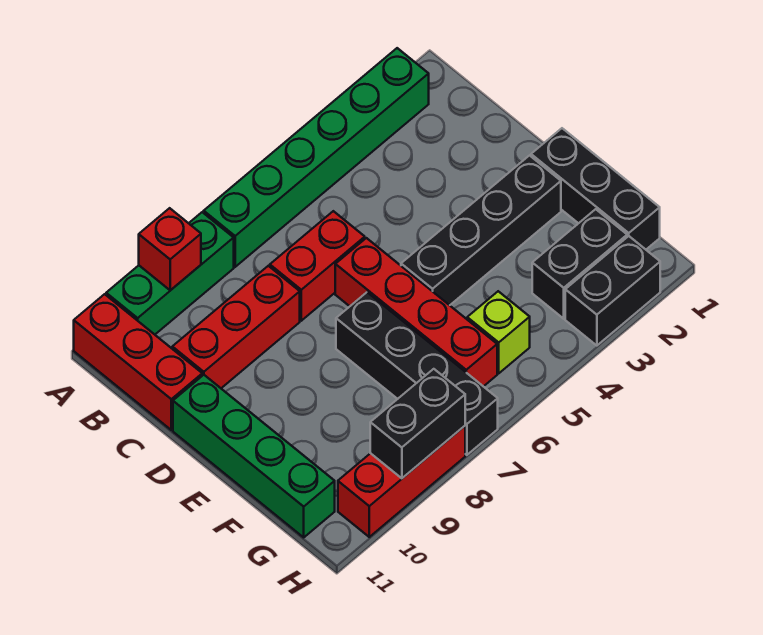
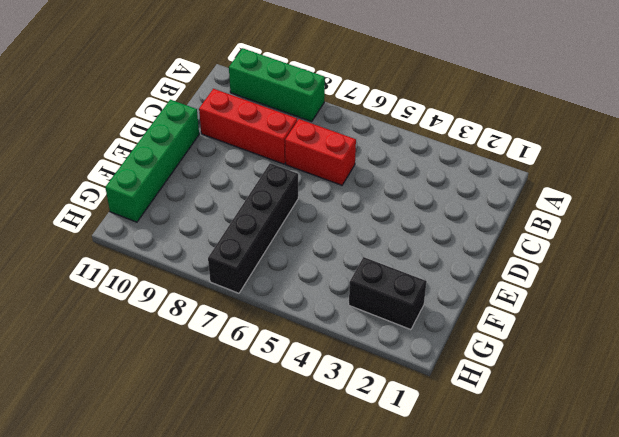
none -> green 1x6 brick [204,48,429,267]
none -> red 1x3 brick [74,294,202,430]
none -> red 1x4 brick [335,238,497,387]

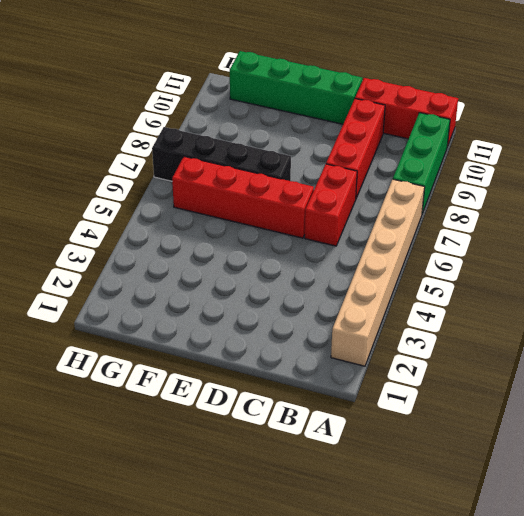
tan 1x6 brick [331,179,425,366] -> green 1x6 brick [204,48,429,267]
none -> black 1x3 brick [531,128,660,249]
none -> black 1x4 brick [401,156,561,305]
none -> black 1x2 brick [532,209,627,319]

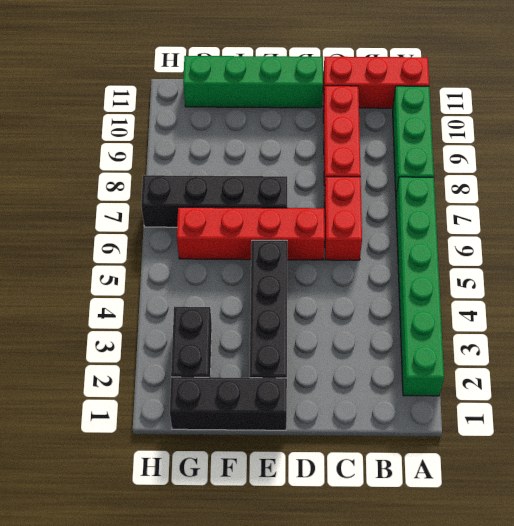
none -> lime 1x1 brick [467,291,530,373]
none -> black 1x2 brick [565,236,660,346]
none -> red 1x3 brick [338,426,465,537]

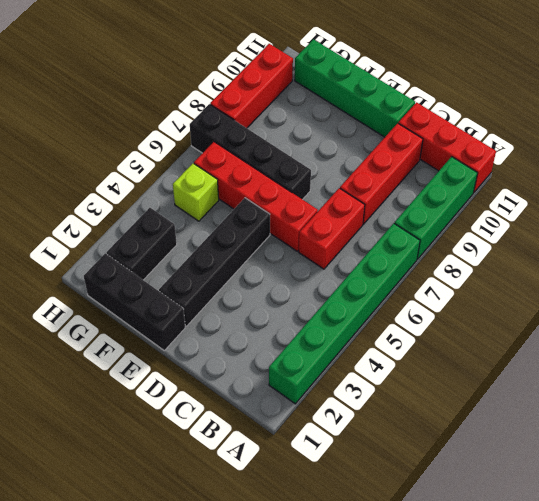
none -> black 1x2 brick [565,236,660,346]
none -> red 1x1 brick [139,208,201,290]
none -> black 1x2 brick [370,369,465,478]

